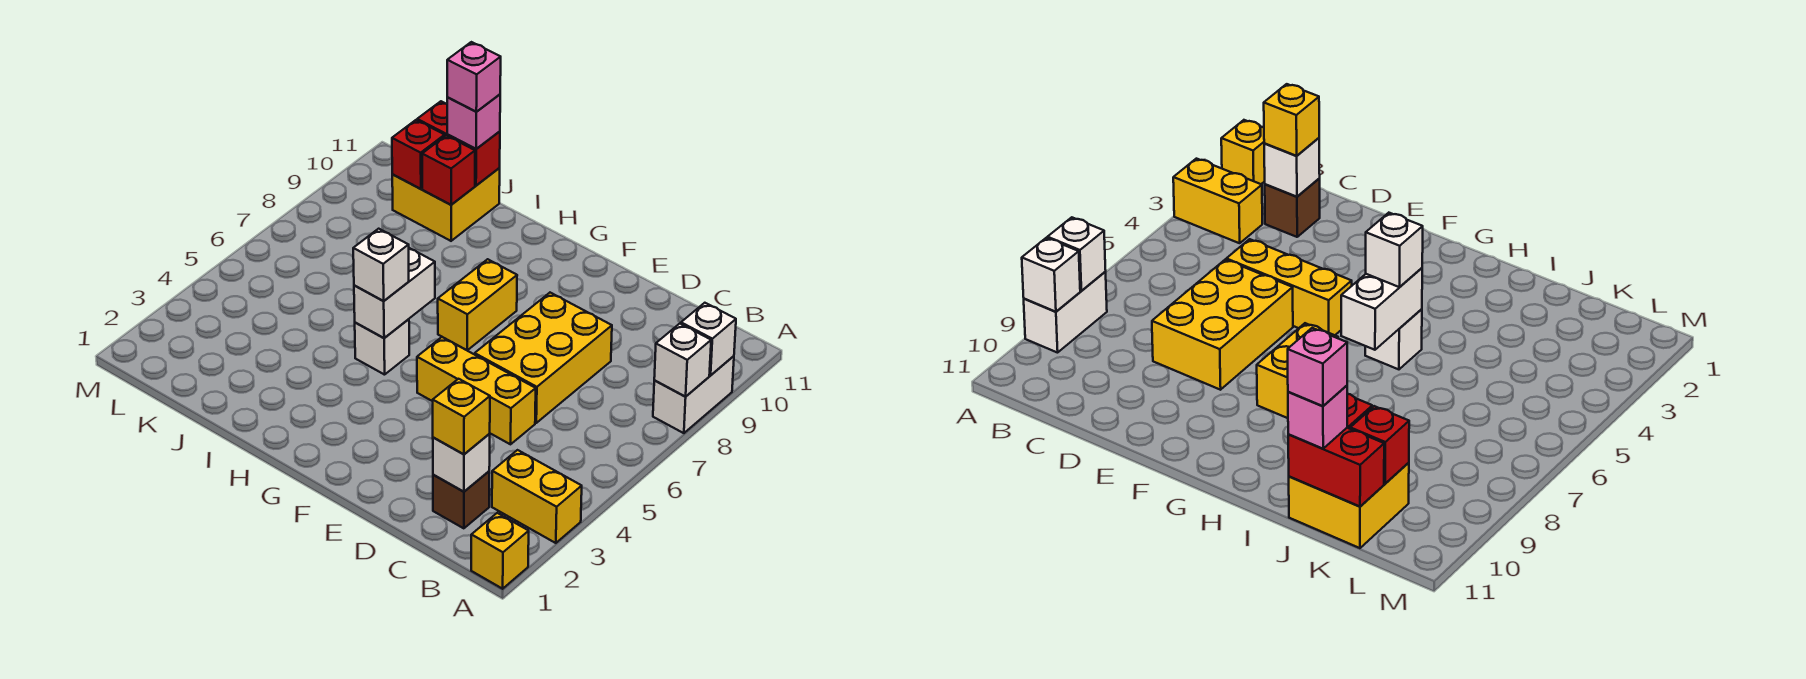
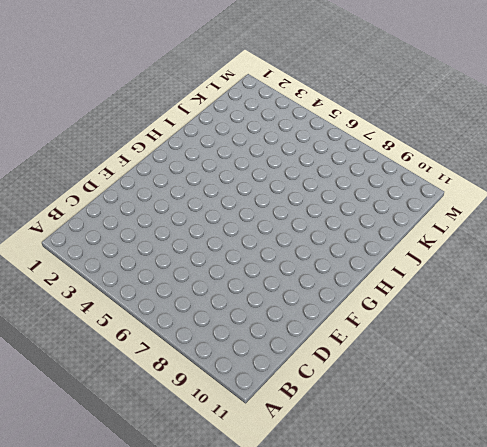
none -> yellow 1x1 brick [471,513,529,589]
none -> yellow 1x2 brick [492,450,582,543]
none -> white 1x2 brick [653,356,734,433]

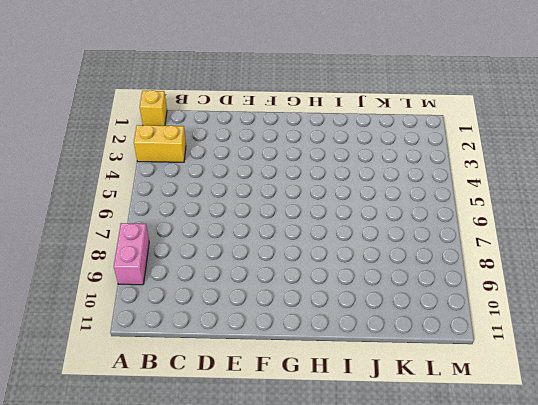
pink 1x2 brick [114,223,149,285] -> white 1x2 brick [653,356,734,433]
none -> brown 1x1 brick [433,471,489,528]
none -> yellow 1x3 brick [417,337,536,444]
none -> yellow 2x3 brick [475,293,612,423]

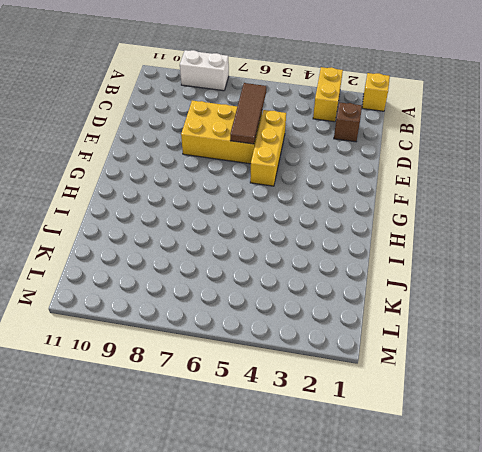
brown 1x3 tile [230,83,266,144] -> none
none -> yellow 1x2 brick [438,259,517,350]
none -> white 1x1 brick [355,319,409,375]
none -> yellow 2x2 brick [392,168,500,241]

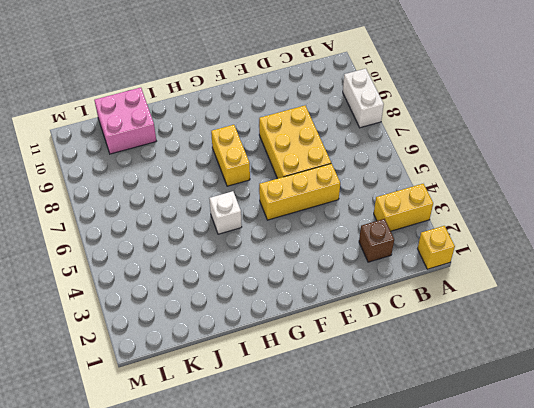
pink 2x2 brick [94,88,156,154] -> yellow 2x2 brick [392,168,500,241]
none -> white 1x1 brick [654,323,711,397]
none -> white 1x1 brick [681,303,736,375]
none -> white 1x1 brick [433,434,490,492]

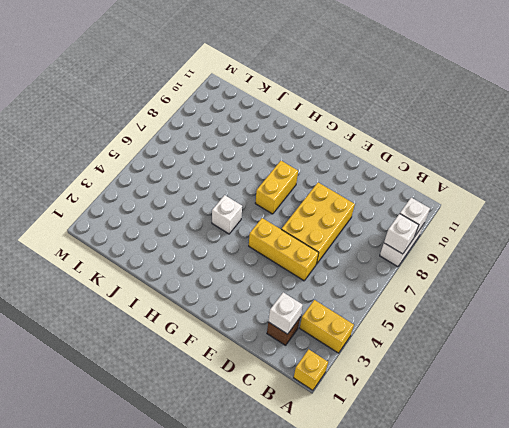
none -> yellow 2x2 brick [392,168,500,241]
none -> white 1x2 brick [354,248,435,338]
none -> red 1x1 brick [422,136,475,205]

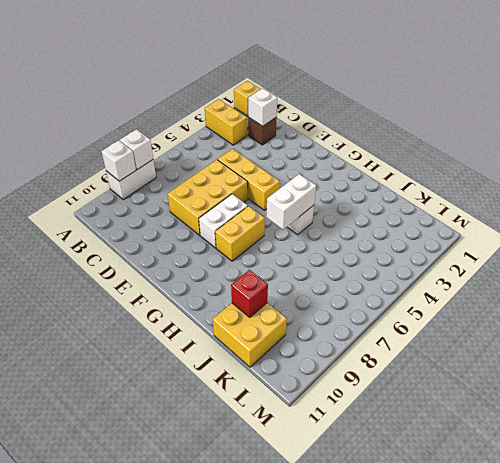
white 1x2 brick [199,194,248,248] -> none
none -> red 1x2 brick [417,101,500,186]
none -> red 1x1 brick [392,120,445,189]
none -> yellow 1x1 brick [433,379,490,454]

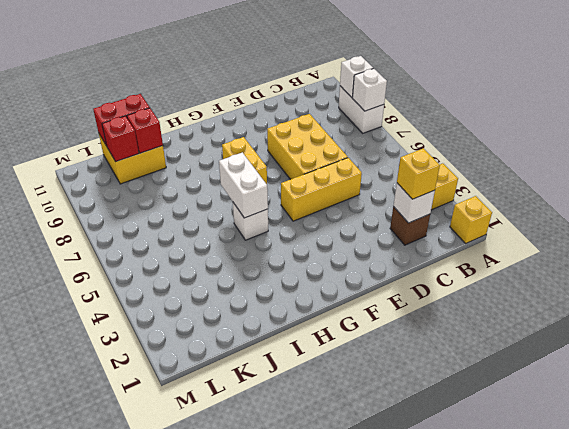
none -> white 1x1 brick [353,229,409,301]
none -> pink 1x1 brick [447,94,500,149]
none -> pink 1x1 brick [447,42,501,112]

